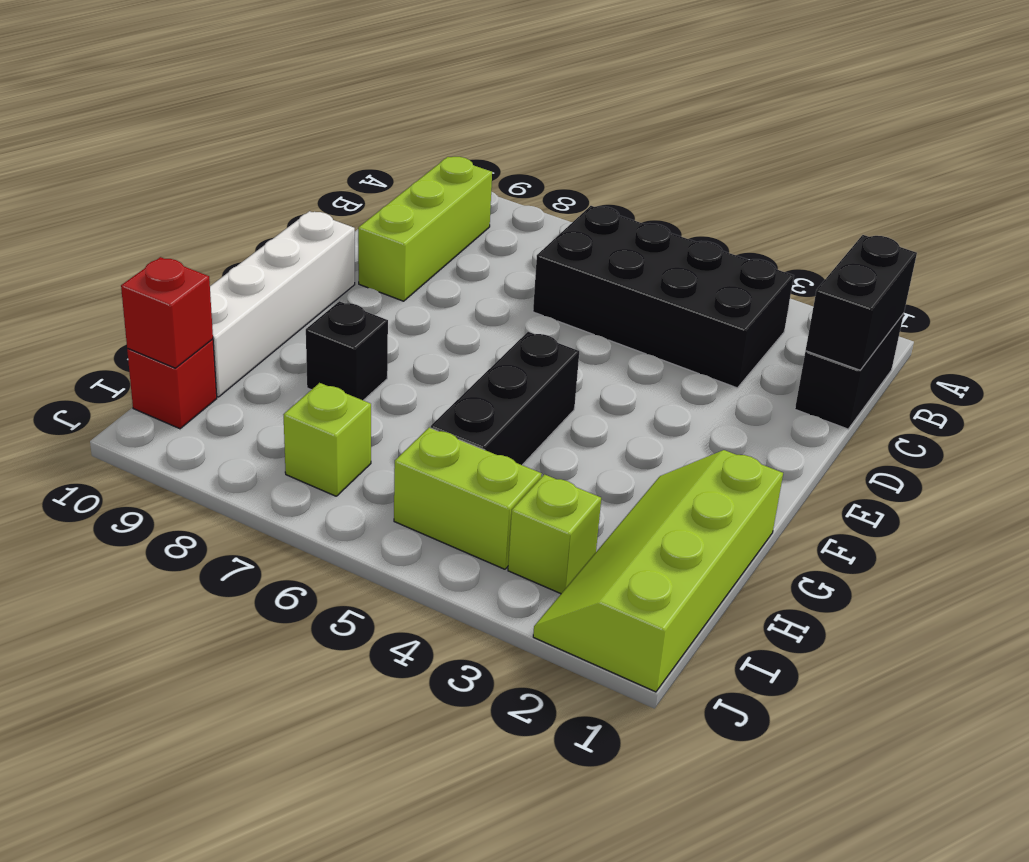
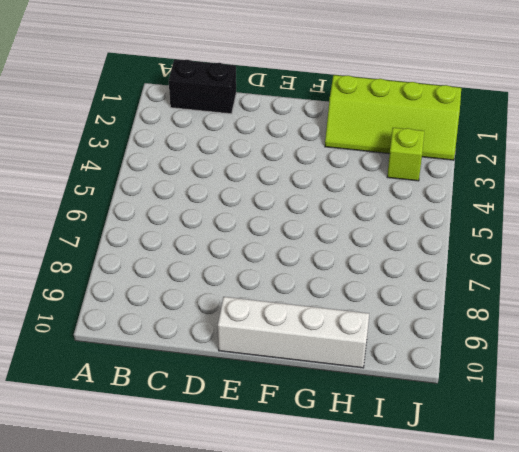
none -> black 2x4 brick [533,206,794,388]
none -> lime 1x3 brick [358,157,492,301]
none -> black 1x3 brick [431,332,579,465]

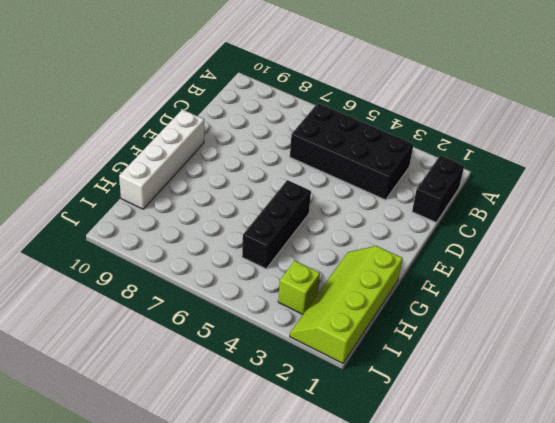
none -> lime 1x3 brick [358,157,492,301]
none -> black 1x1 brick [306,301,388,400]
none -> lime 1x2 brick [394,427,542,569]

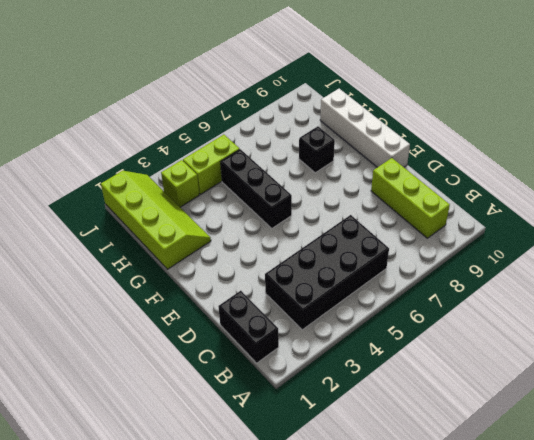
none -> lime 1x1 brick [283,383,371,496]
none -> red 1x1 brick [127,339,217,429]
none -> black 1x2 brick [806,235,917,370]

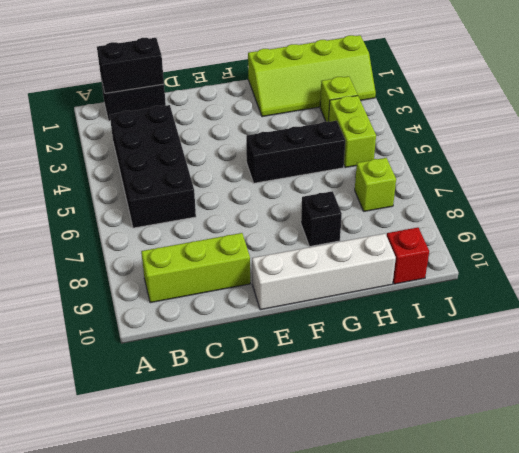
none -> red 1x1 brick [121,257,213,368]

